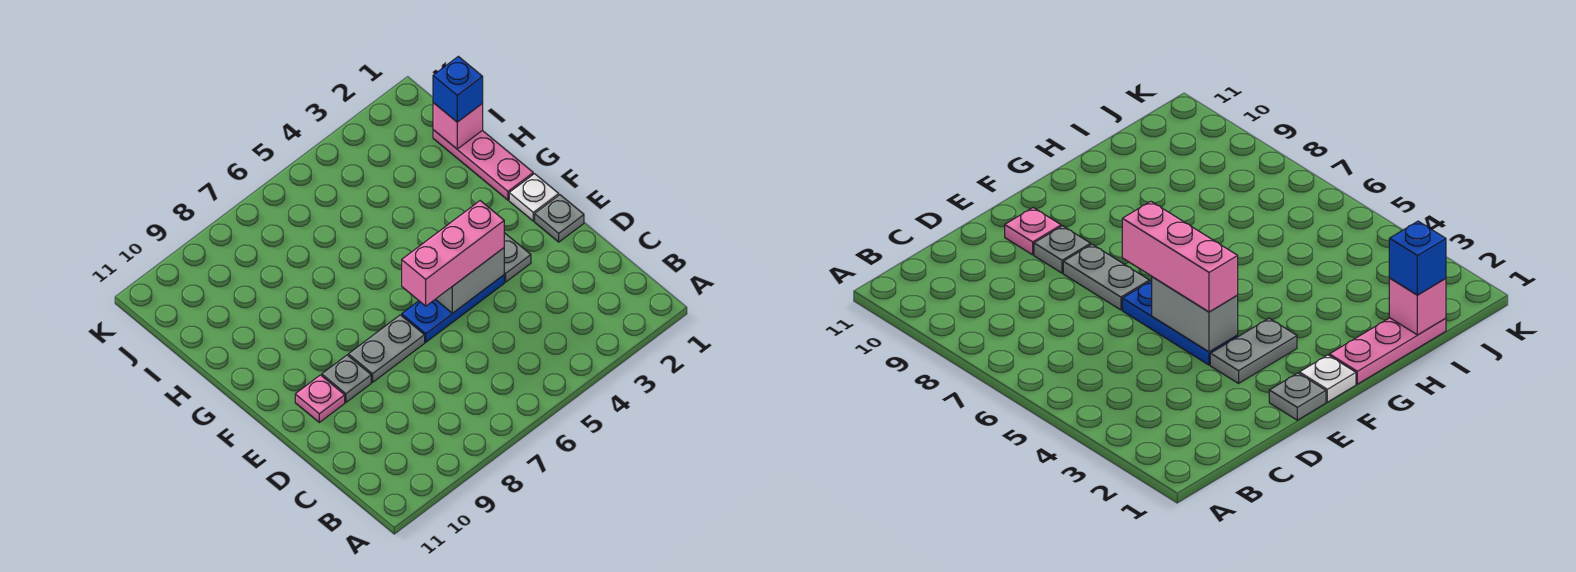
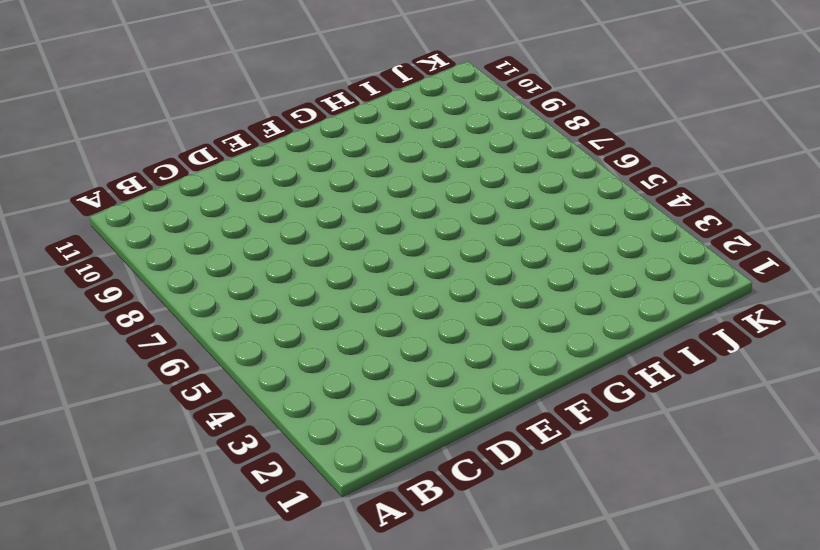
none -> grey 1x1 plate [535,195,584,242]
none -> grey 1x2 plate [504,233,531,282]
none -> blue 1x3 plate [402,275,504,342]

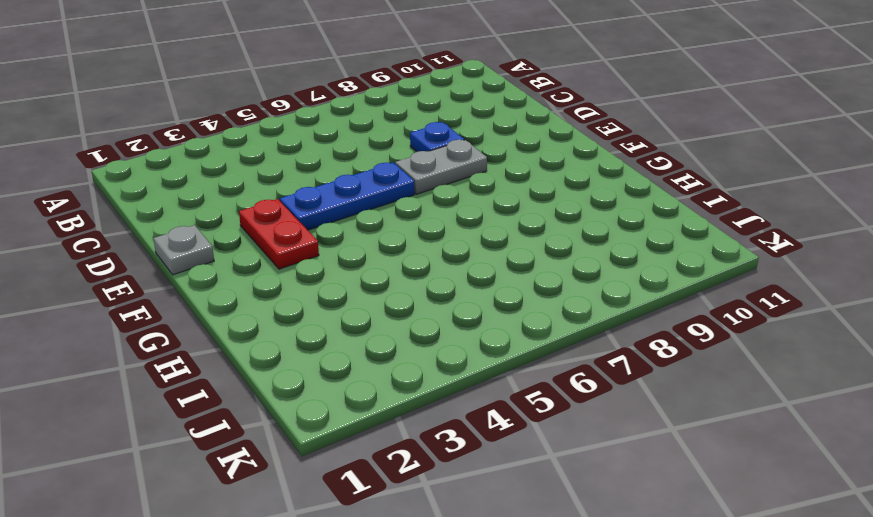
blue 1x1 plate [410,122,464,152] -> none
red 1x2 plate [239,199,319,269] -> grey 1x2 plate [504,233,531,282]
none -> grey 1x1 plate [322,355,371,402]
none -> pink 1x1 plate [295,375,345,422]
none -> white 1x1 plate [509,174,559,221]

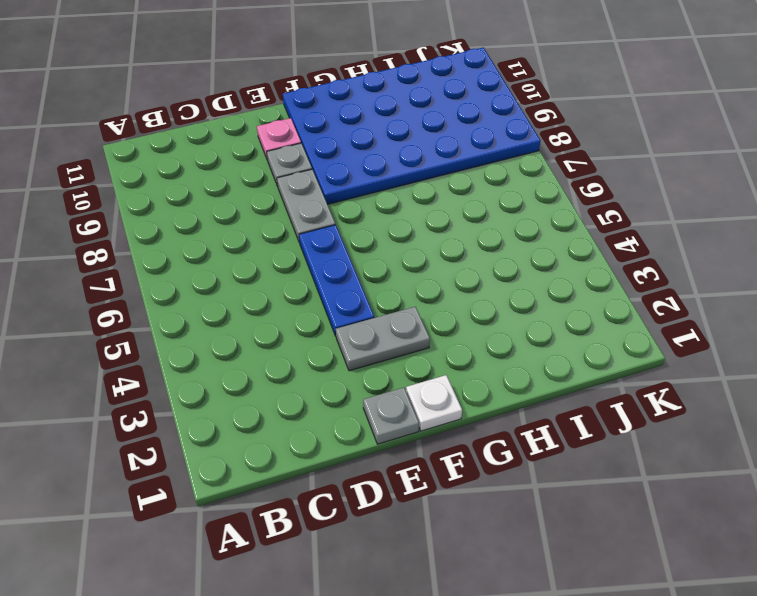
blue 4x6 plate [283,47,540,204] -> none
none -> pink 1x3 plate [433,130,533,200]
none -> grey 1x2 brick [435,248,504,313]
none -> pink 1x1 brick [433,103,483,149]

